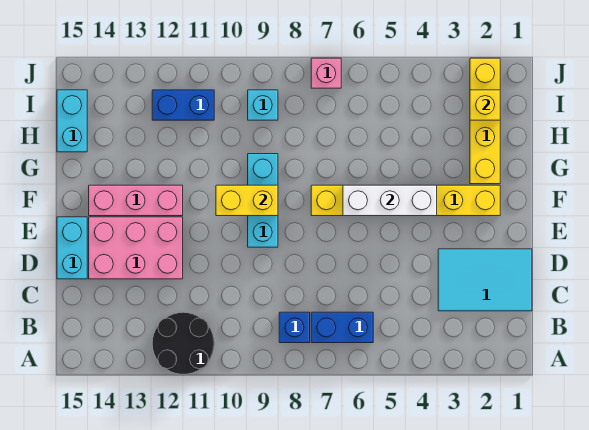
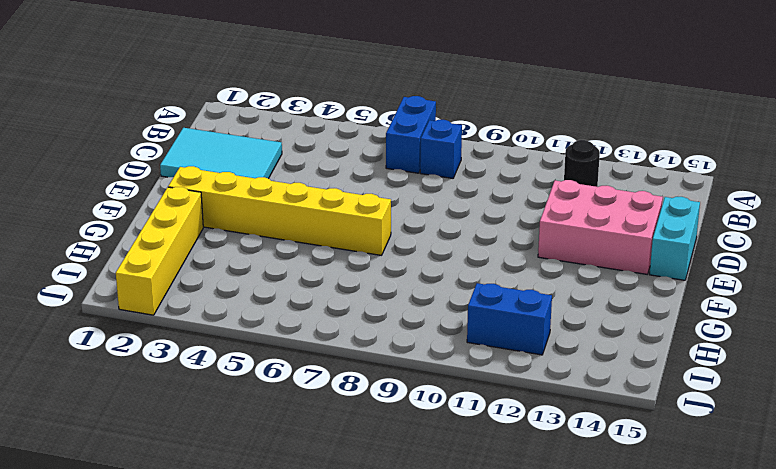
blue 1x2 brick [386,96,436,173] -> blue 1x2 brick turned to [311,312,373,343]
black 1x1 round brick [564,140,600,187] -> black 2x2 round brick [152,312,214,374]
none -> cyan 1x3 brick [248,154,278,247]
none -> pink 1x3 brick [89,185,183,216]
none -> cyan 1x2 brick [57,90,87,152]

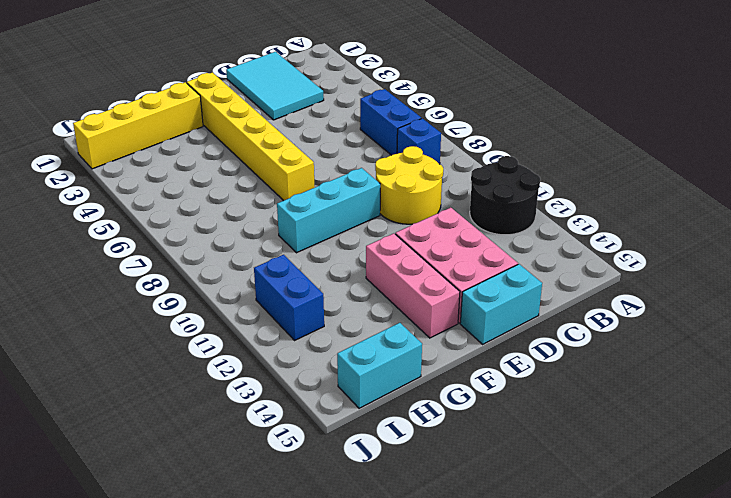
yellow 2x2 round brick [375,146,443,224] -> none
none -> cyan 1x1 brick [248,90,278,120]
none -> pink 1x1 brick [311,58,341,88]
none -> white 1x3 brick [343,185,437,216]

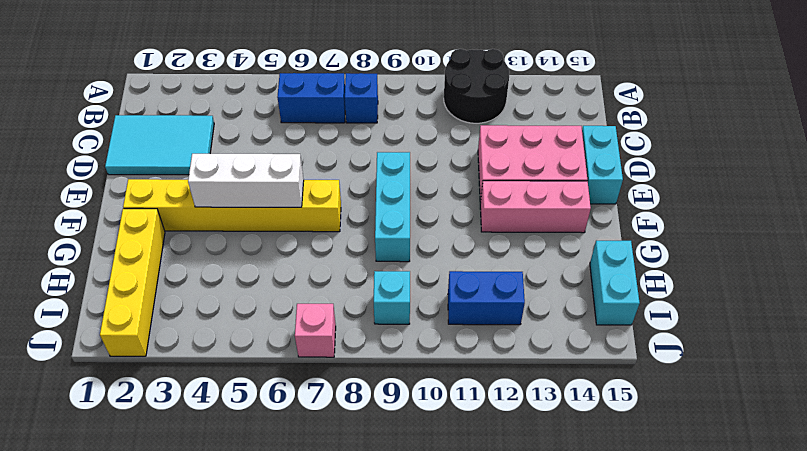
none -> yellow 1x2 brick [216,185,278,216]
none -> yellow 1x1 brick [470,90,500,120]

